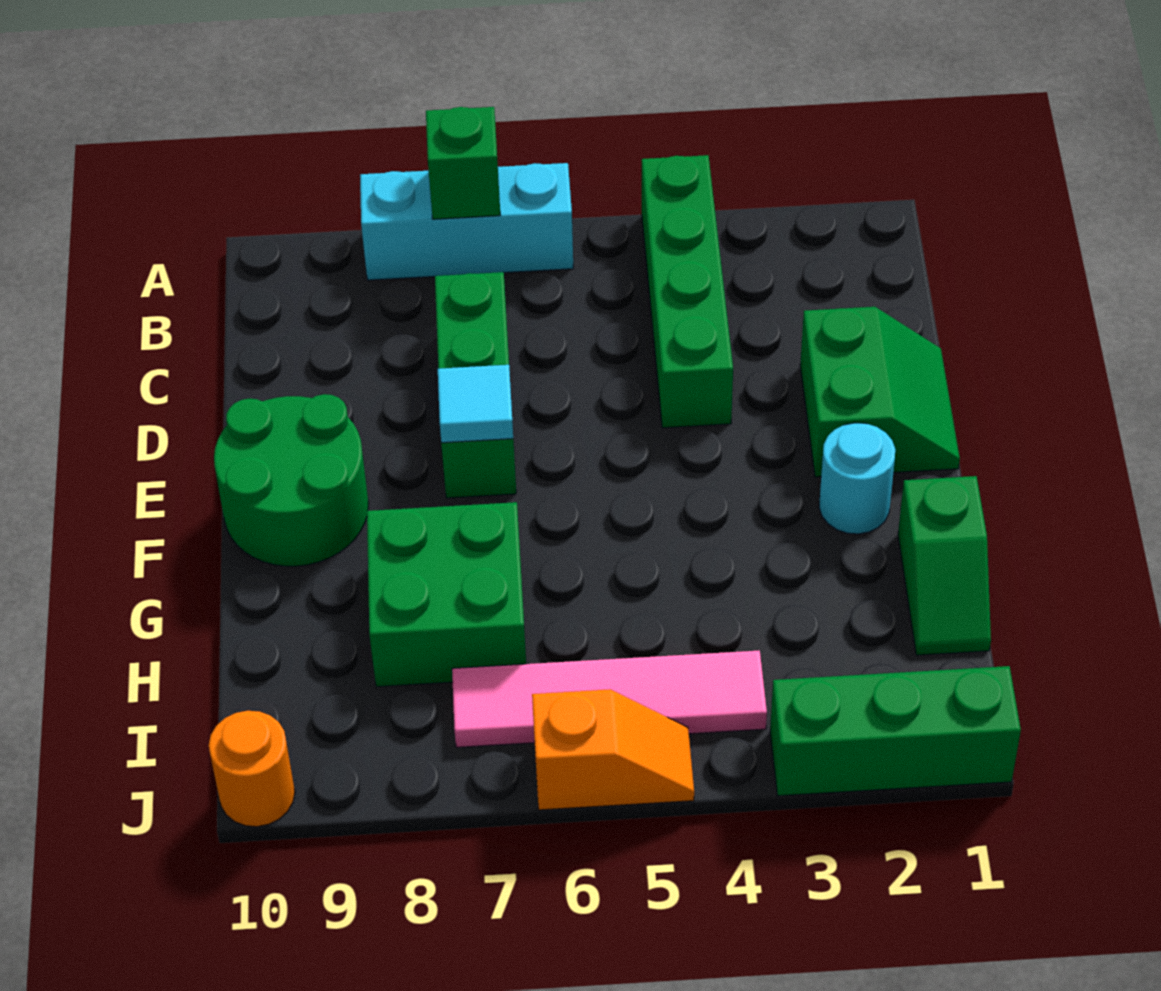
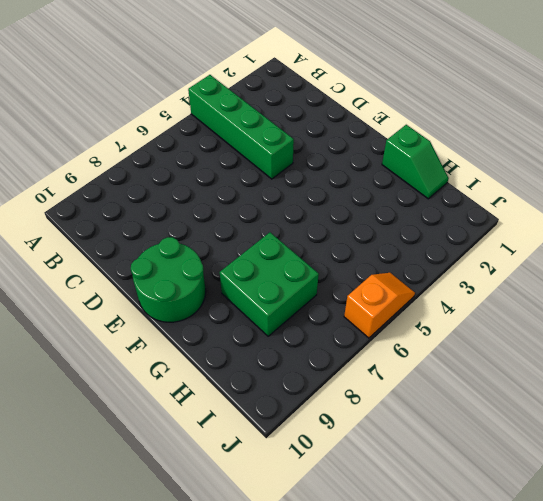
none -> cyan 1x3 brick [360,163,573,280]
none -> green 1x3 brick [435,272,516,498]
none -> green 2x2 slope [800,307,960,477]

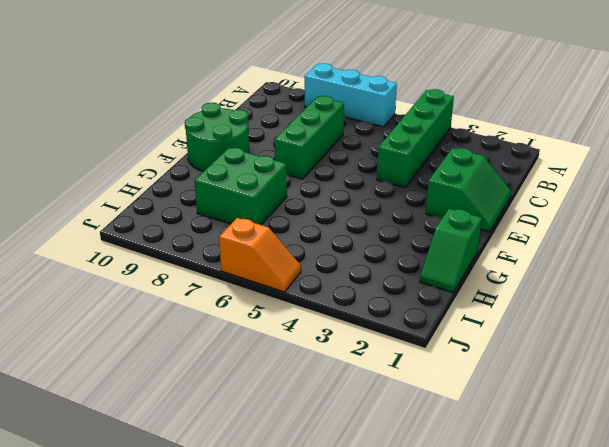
none -> cyan 1x1 round brick [819,423,895,534]
none -> pink 1x4 tile [452,650,767,747]
none -> green 1x3 brick [770,666,1021,796]

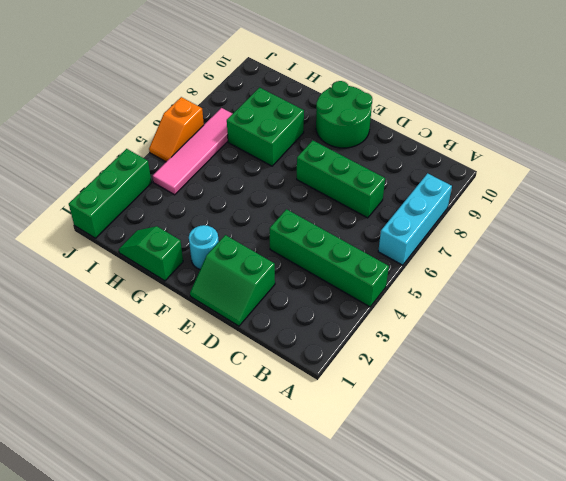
none -> orange 1x1 round brick [209,711,295,827]
none -> green 1x1 brick [426,107,500,219]
none -> cyan 1x1 tile [438,365,513,443]

